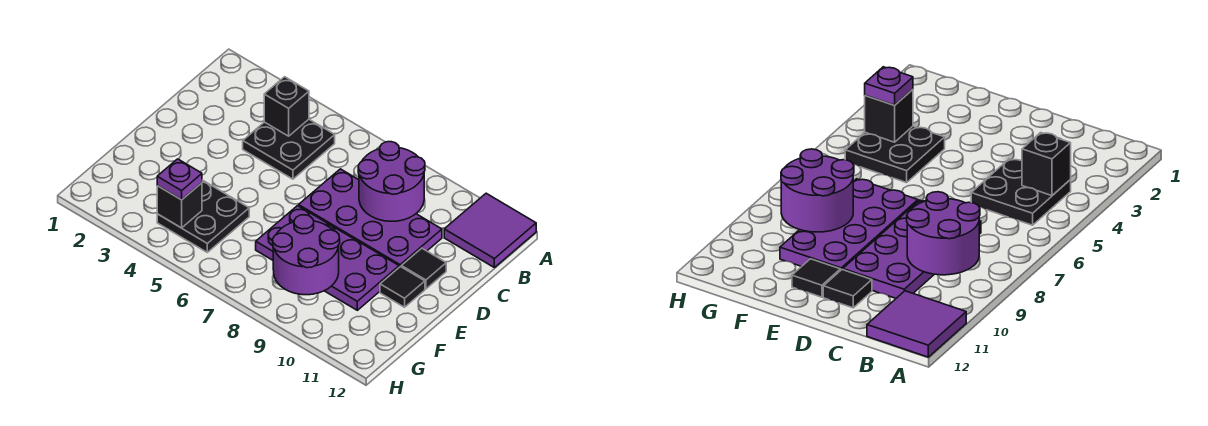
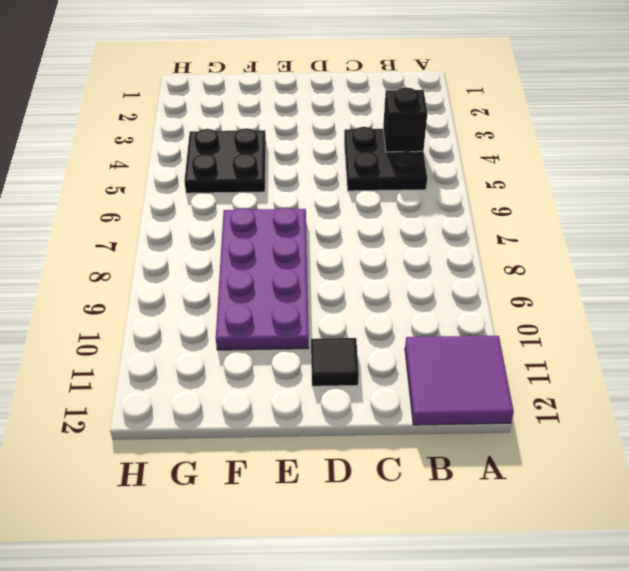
none -> purple 2x4 plate [299,169,442,267]
none -> black 1x1 tile [380,266,425,307]
none -> purple 2x2 round brick [358,142,425,221]

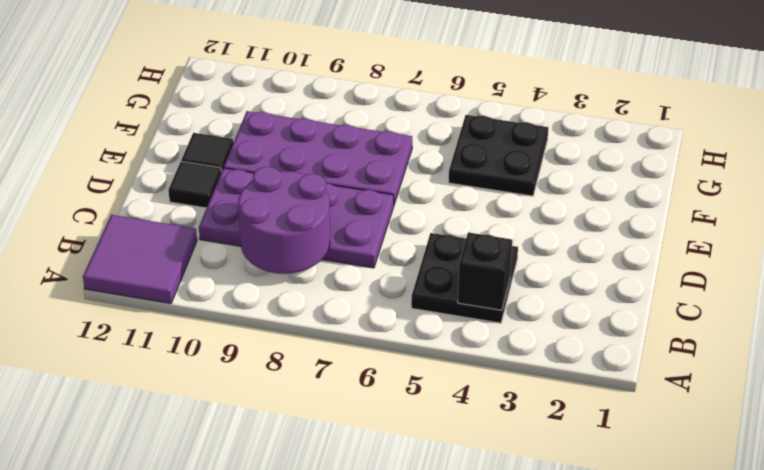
none -> purple 2x2 round brick [273,215,340,295]
none -> black 1x1 brick [157,183,202,228]
none -> purple 1x1 plate [157,159,202,200]

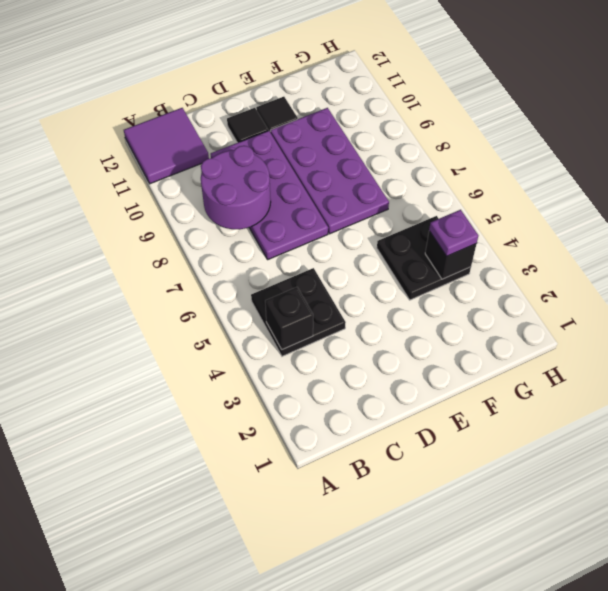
none -> purple 2x2 round brick [273,215,340,295]

